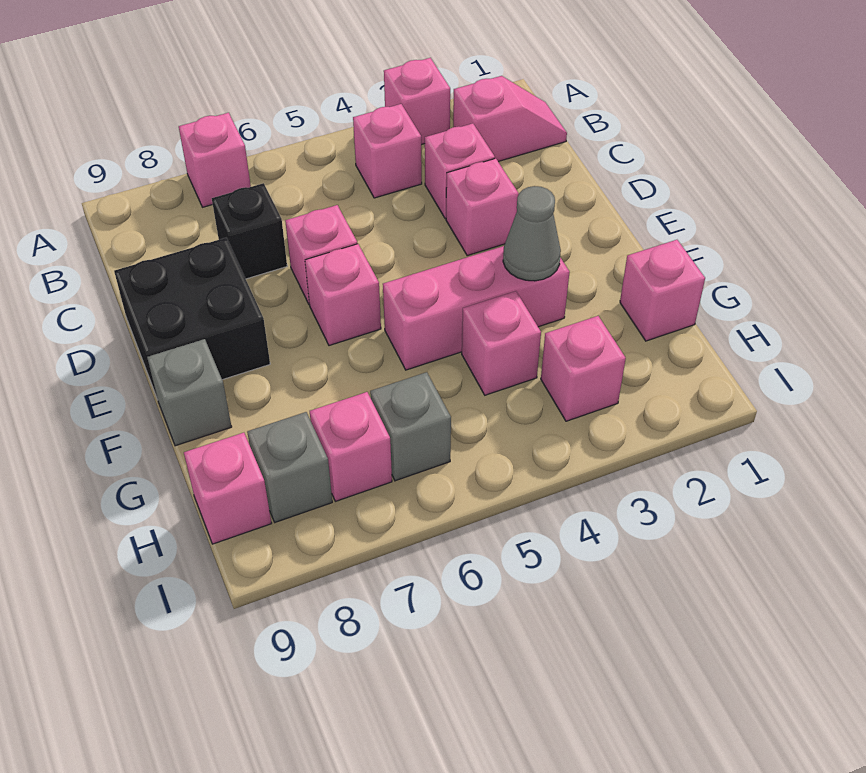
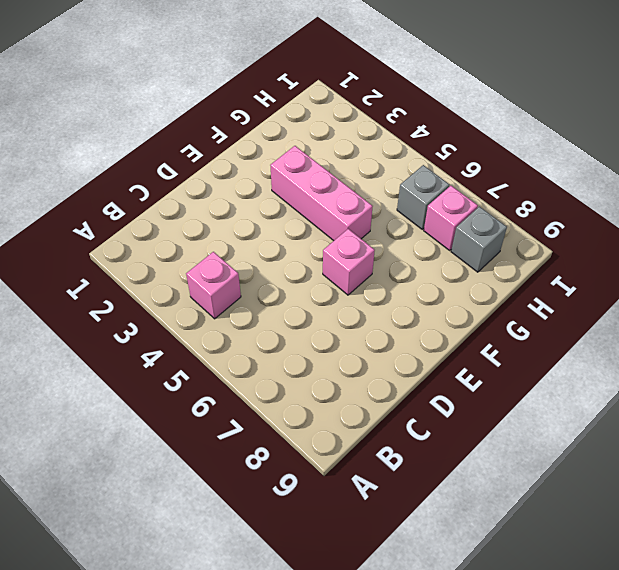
none -> pink 1x1 brick [384,58,450,145]
none -> pink 1x1 brick [179,113,251,207]
none -> pink 1x2 slope [453,76,567,162]

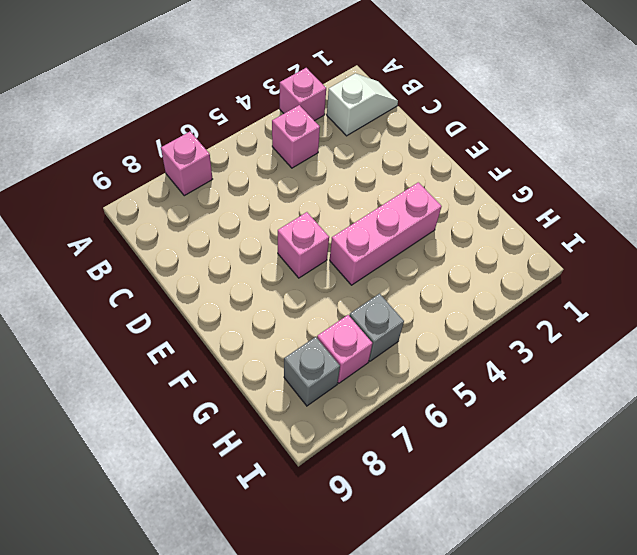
white 1x2 slope [327,74,398,136] -> pink 1x2 slope [453,76,567,162]
none -> pink 1x1 brick [425,123,495,219]
none -> black 1x1 brick [212,183,287,279]
none -> pink 1x1 brick [446,158,519,256]

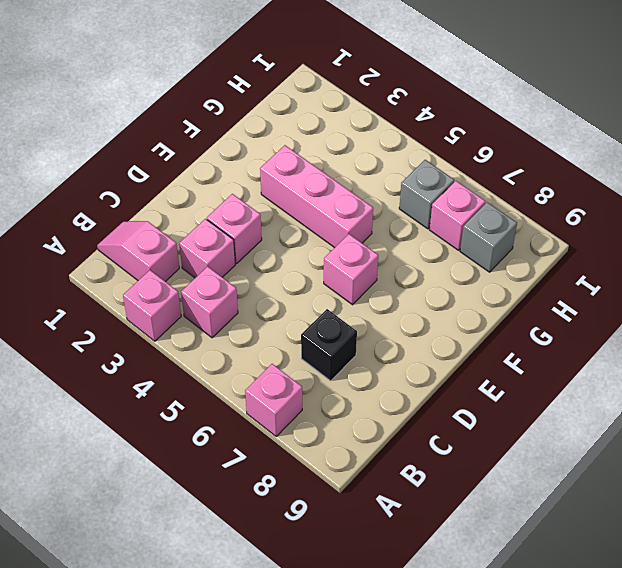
none -> pink 1x1 brick [285,205,357,305]
none -> black 2x2 brick [114,238,270,397]
none -> grey 1x1 brick [147,339,232,446]

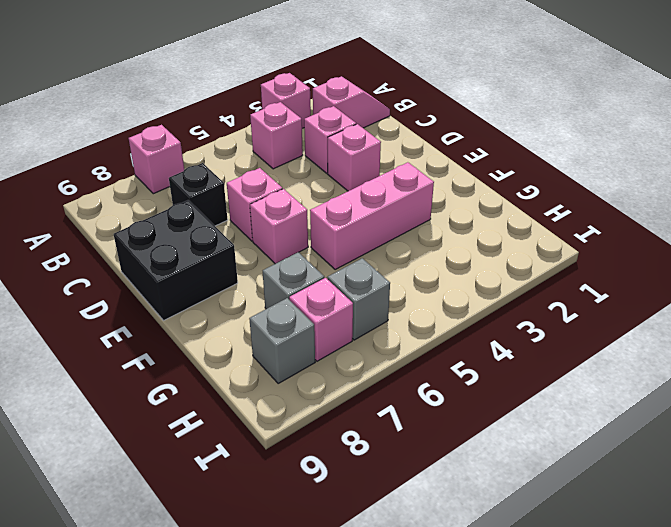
grey 1x1 brick [263,252,324,309] -> grey 1x1 brick moved to [147,339,232,446]
none -> pink 1x1 brick [620,240,705,341]
none -> pink 1x1 brick [462,291,541,395]
none -> pink 1x1 brick [541,316,626,421]

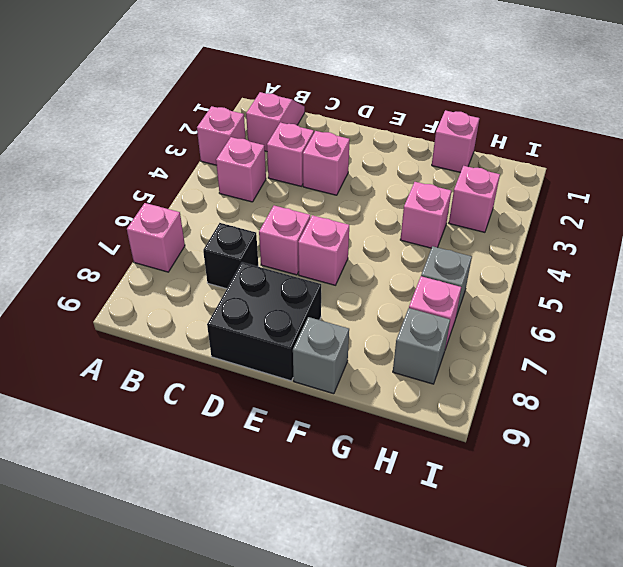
none -> pink 1x3 brick [383,246,570,370]
none -> pink 1x1 brick [184,433,272,544]
none -> grey 1x1 cone [503,186,561,281]

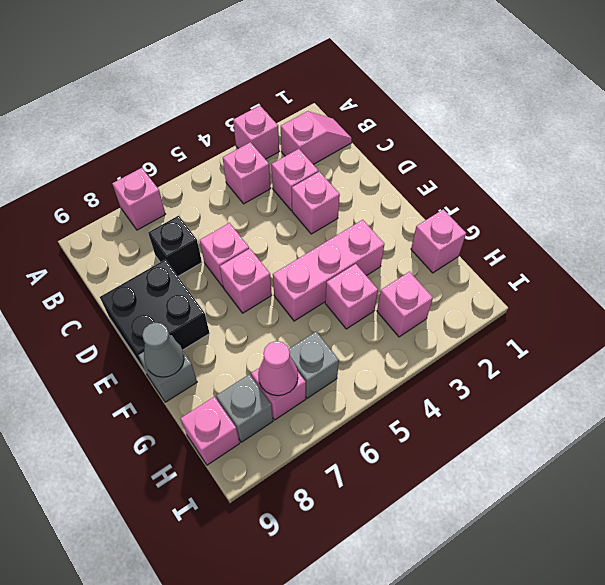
grey 1x1 cone [142,323,184,377] -> grey 1x1 cone moved to [503,186,561,281]
pink 1x1 cone [258,341,298,396] -> none

